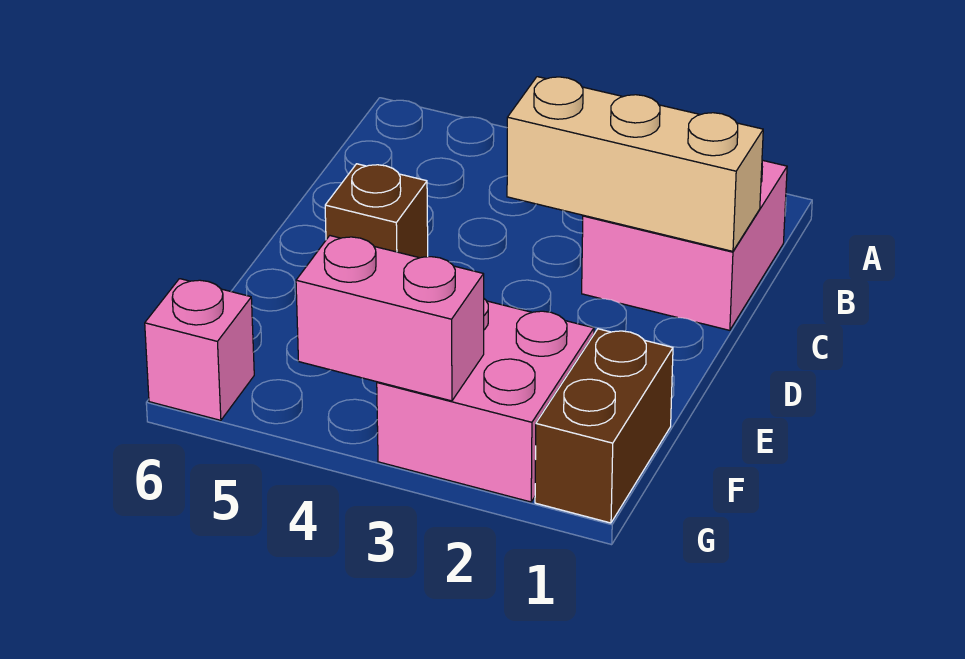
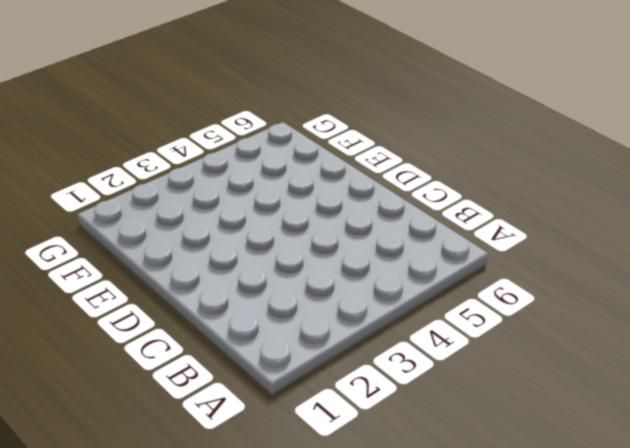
none -> pink 2x2 brick [582,160,787,330]
none -> brown 1x1 brick [325,164,428,258]

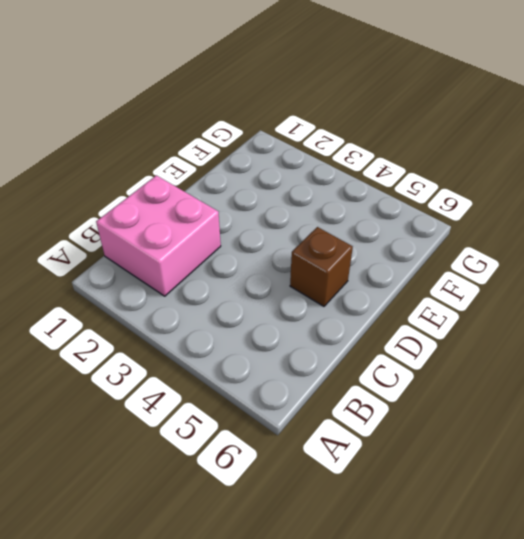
none -> brown 1x2 brick [535,329,673,523]
none -> pink 2x2 brick [377,299,594,502]

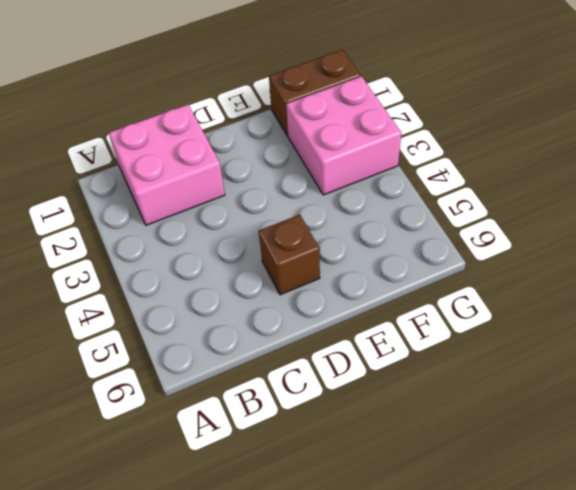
none -> pink 1x1 brick [145,279,254,420]
none -> tan 1x3 brick [507,77,763,251]

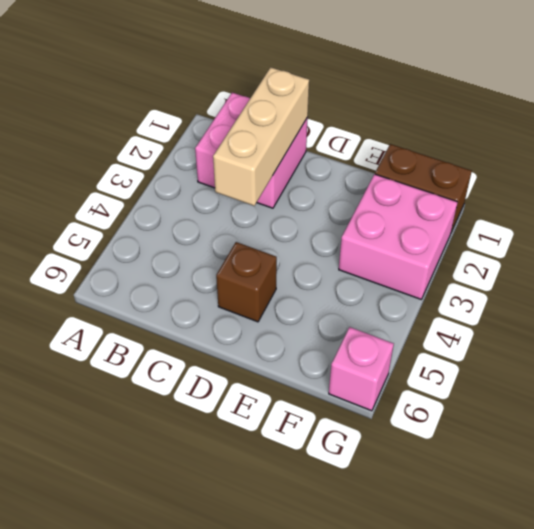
none -> pink 1x2 brick [296,236,484,401]

